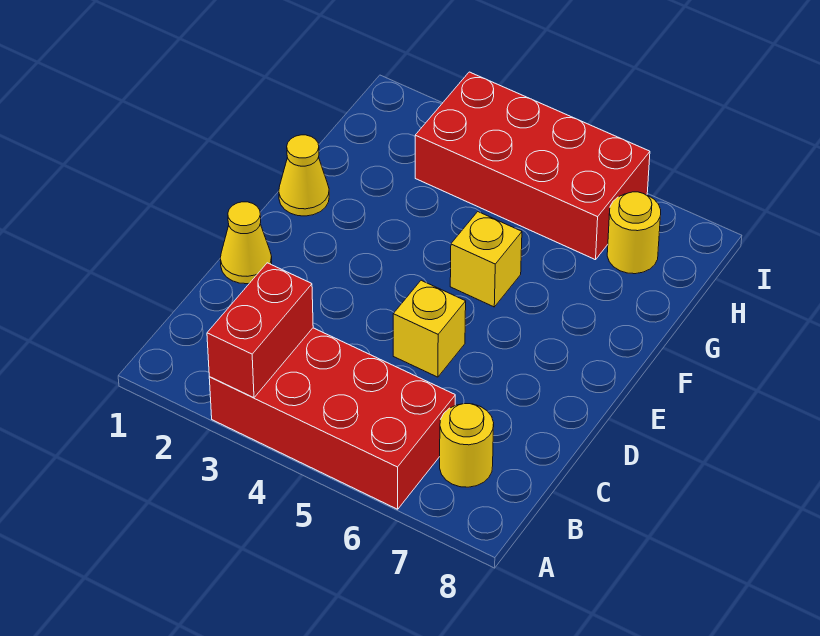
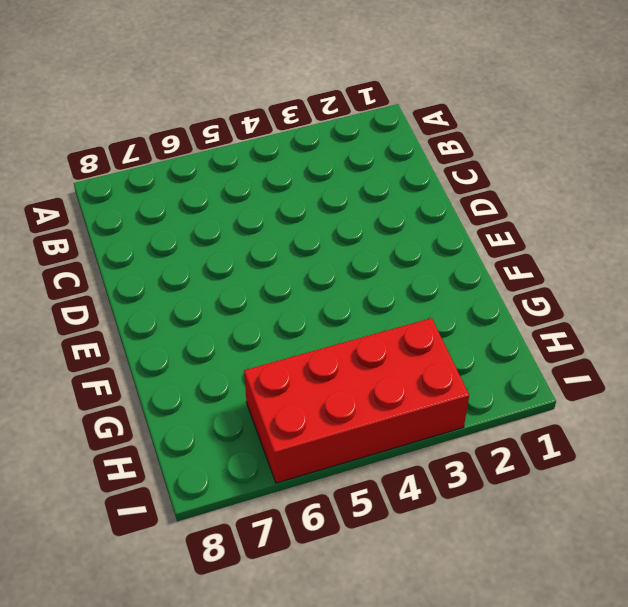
none -> red 2x4 brick [209,328,455,509]
none -> yellow 1x1 round brick [440,404,494,487]

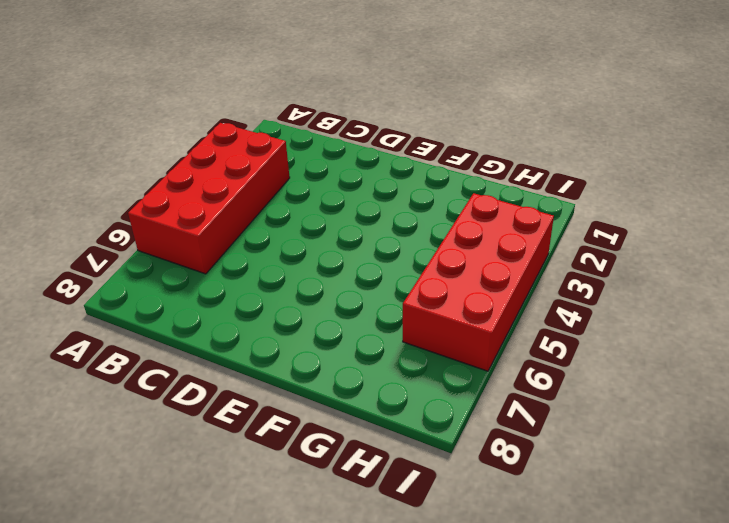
none -> yellow 1x1 round brick [440,404,494,487]
none -> yellow 1x1 cone [220,202,272,284]

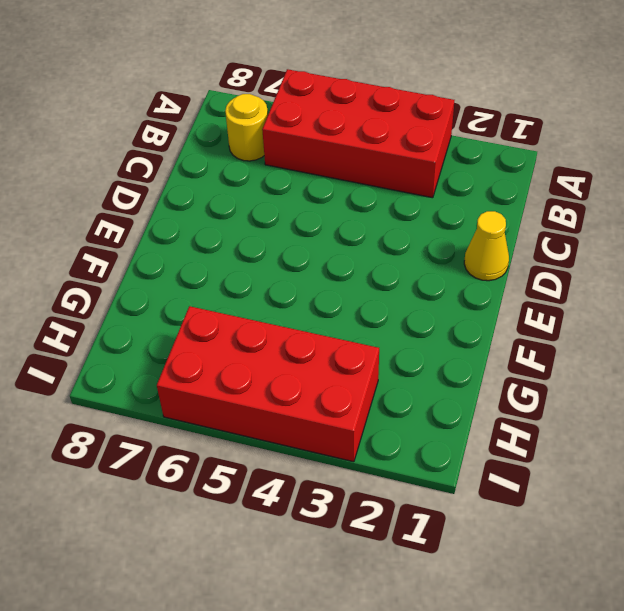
none -> yellow 1x1 brick [393,280,466,377]
none -> yellow 1x1 cone [279,135,329,216]

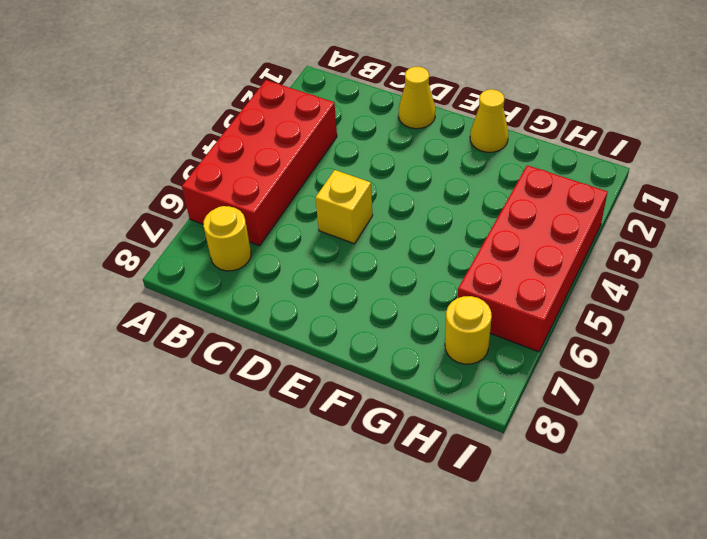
none -> yellow 1x1 brick [450,212,522,307]
none -> red 1x2 brick [207,263,313,398]

